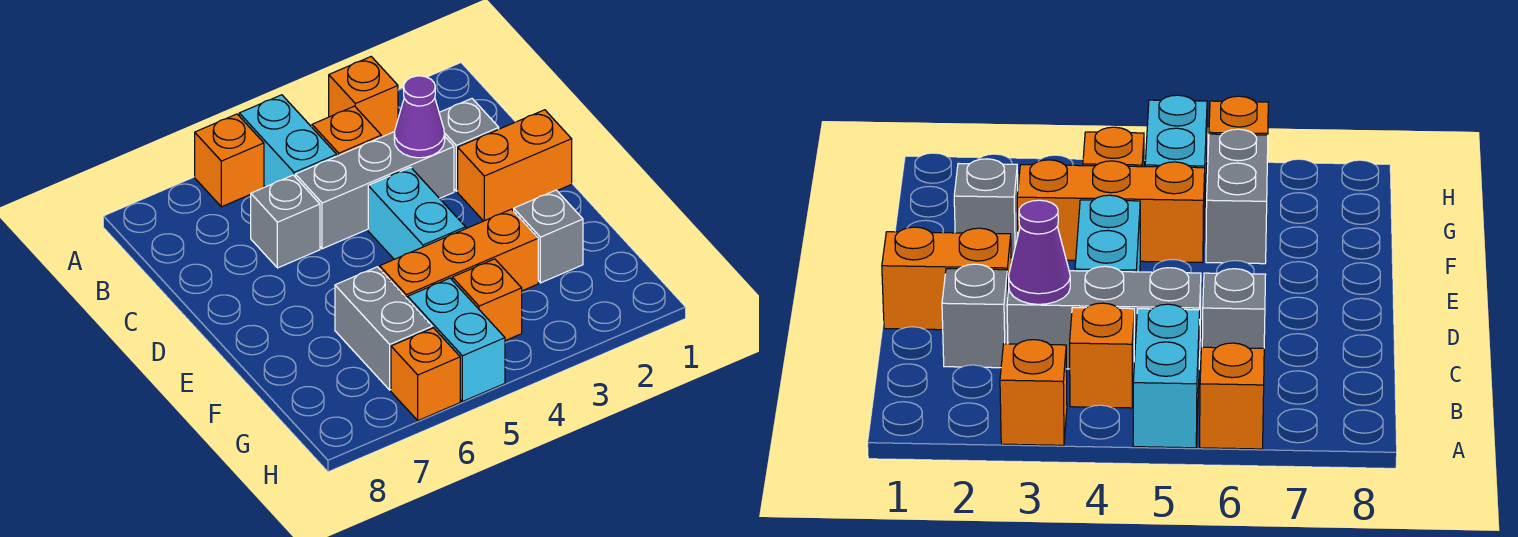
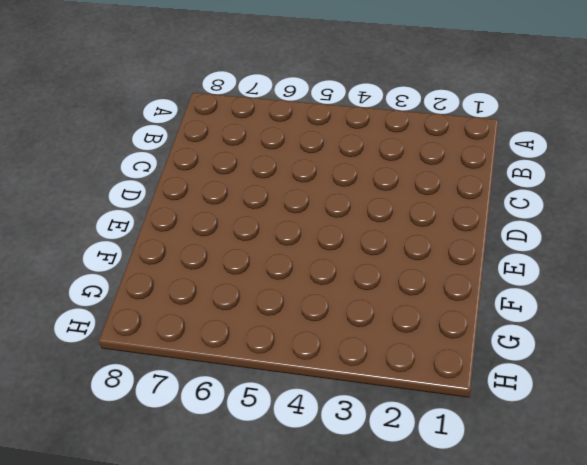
none -> orange 1x1 brick [329,57,398,137]
none -> cyan 1x2 brick [239,95,337,187]
none -> orange 1x1 brick [195,114,264,207]

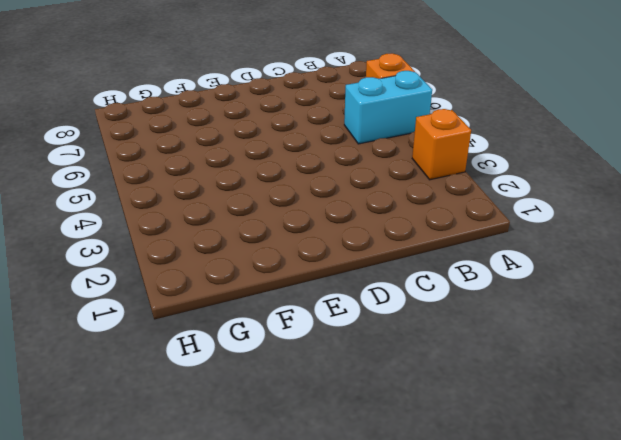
none -> orange 1x1 brick [312,106,381,156]
none -> grey 1x1 brick [439,99,499,191]
none -> grey 1x3 brick [295,132,454,249]

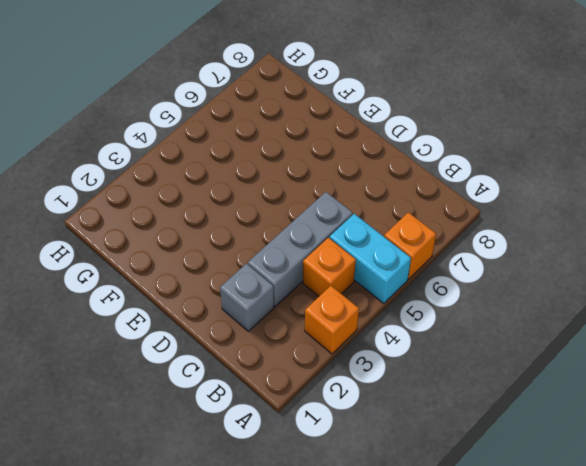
none -> grey 1x1 brick [251,175,320,268]
none -> orange 1x2 brick [458,110,572,221]
none -> cyan 1x2 brick [368,167,466,259]

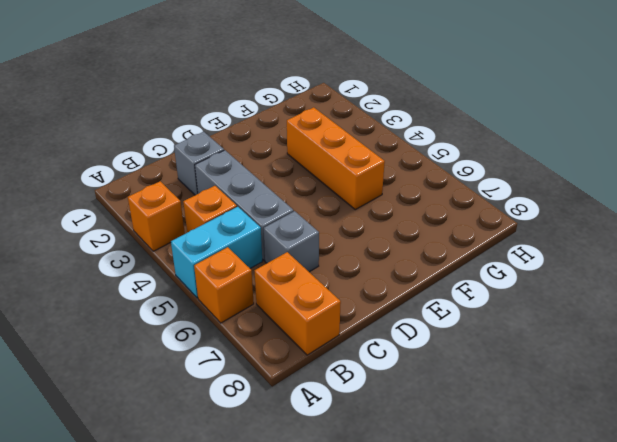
orange 1x2 brick [255,252,341,355] -> orange 1x2 brick moved to [458,110,572,221]
none -> cyan 1x2 brick [368,167,466,259]
none -> grey 1x1 brick [514,190,583,283]
none -> grey 1x2 brick [335,267,432,390]

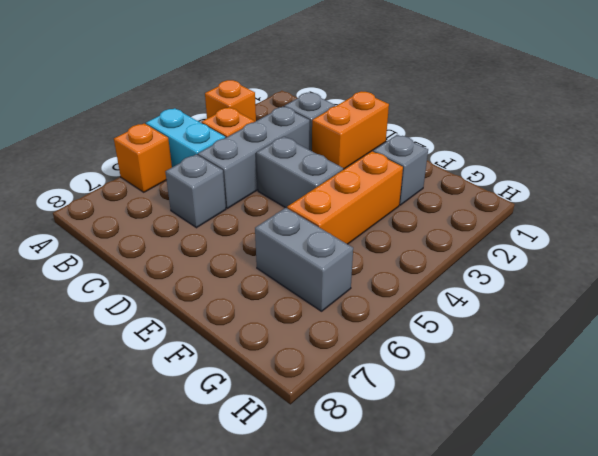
grey 1x2 brick [256,137,343,208] -> cyan 1x2 brick [368,167,466,259]
none -> orange 1x1 brick [452,259,522,341]
none -> cyan 1x2 brick [408,278,505,402]
none -> orange 1x1 brick [391,328,460,421]

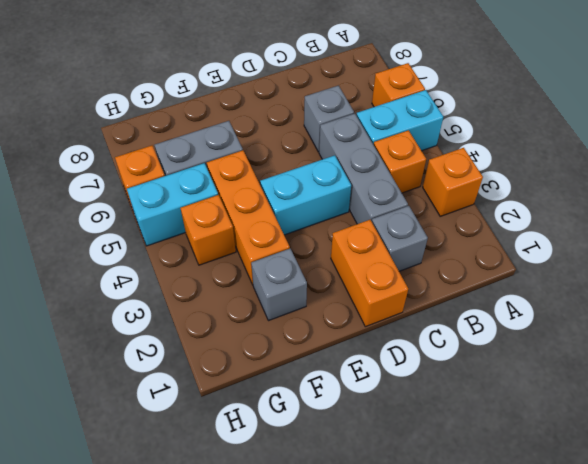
none -> purple 1x1 cone [394,76,445,158]

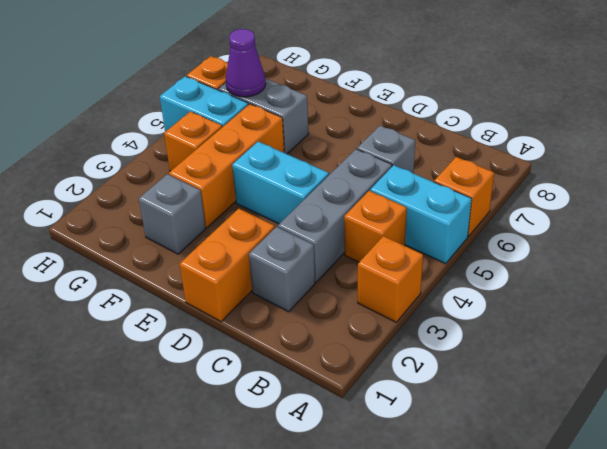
purple 1x1 cone [226,29,266,97] -> purple 1x1 cone moved to [394,76,445,158]

